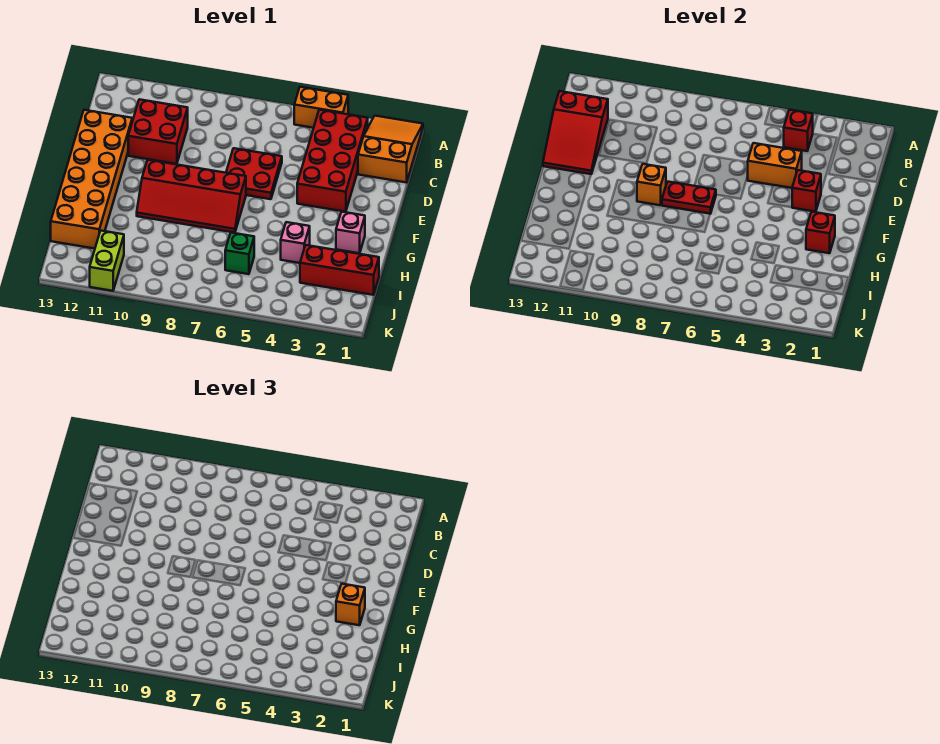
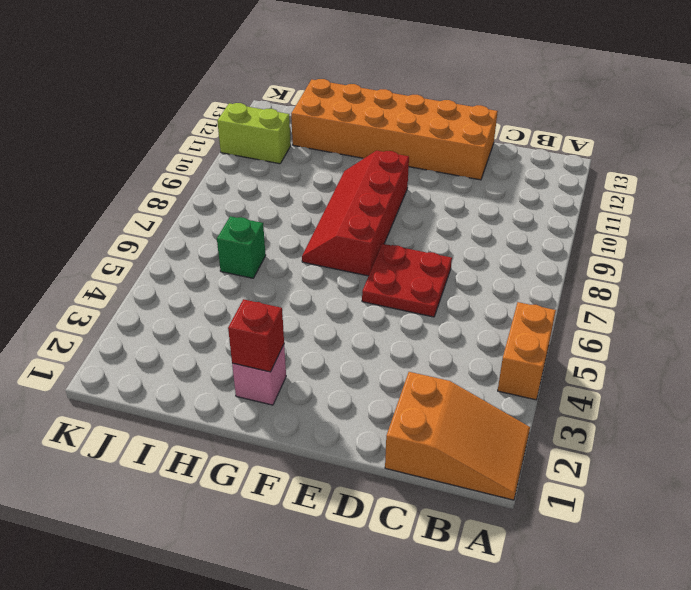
none -> red 2x4 brick [297,110,368,212]
none -> red 2x2 brick [128,99,188,164]
none -> pink 1x1 brick [281,222,310,263]

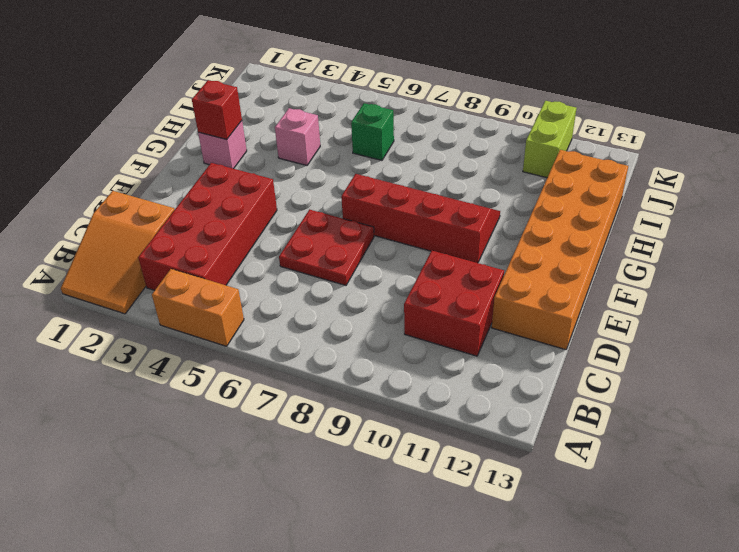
none -> red 1x3 brick [300,245,379,295]
none -> red 1x1 brick [784,110,813,151]
none -> red 2x3 slope [543,91,608,174]

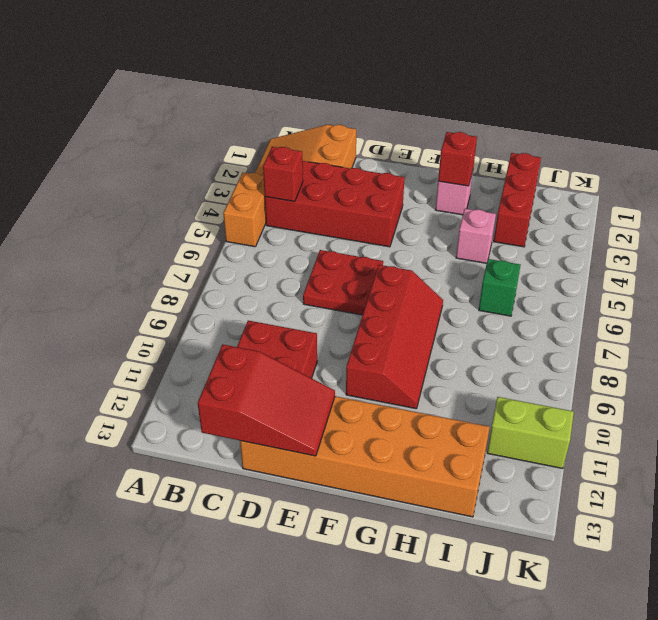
none -> orange 1x2 brick [747,143,802,188]
none -> red 1x1 brick [792,170,821,212]
none -> red 1x2 plate [662,182,716,214]

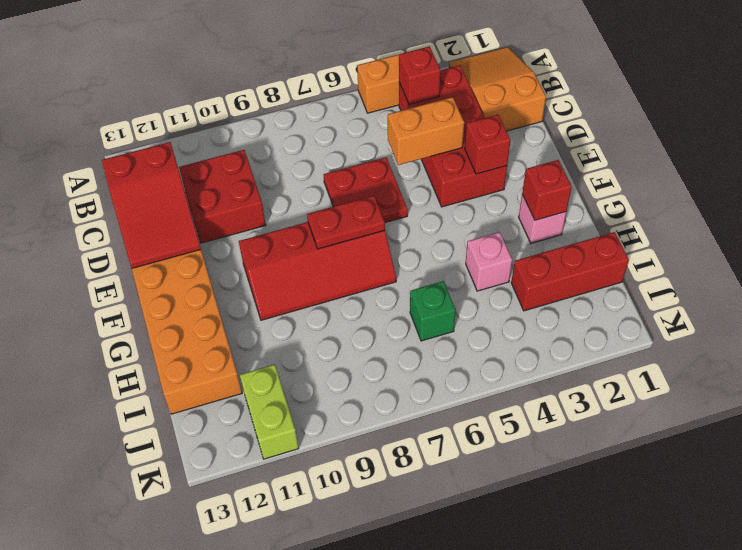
none -> orange 1x1 brick [637,164,666,205]
none -> orange 1x1 brick [336,584,365,625]

